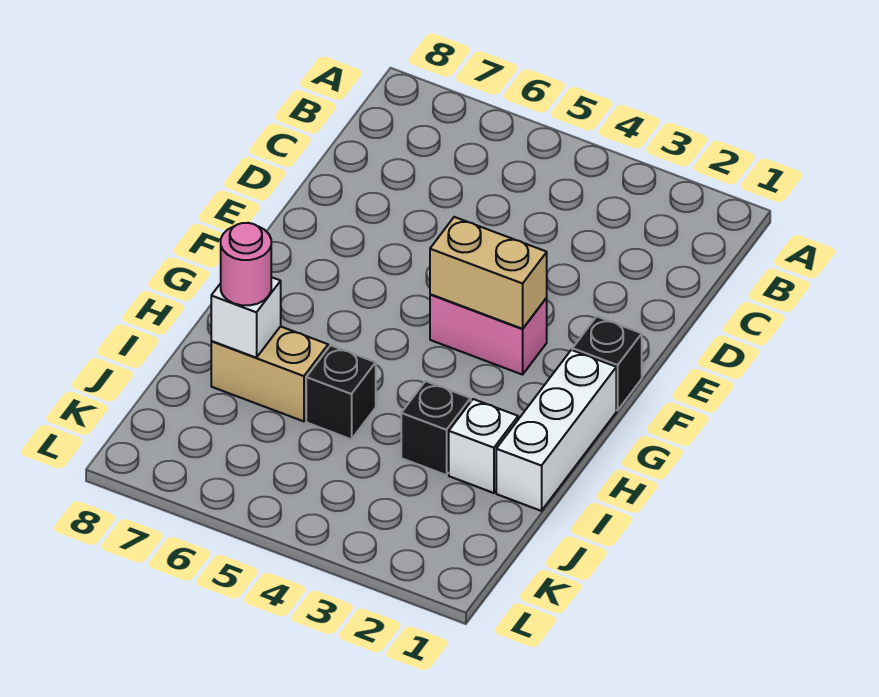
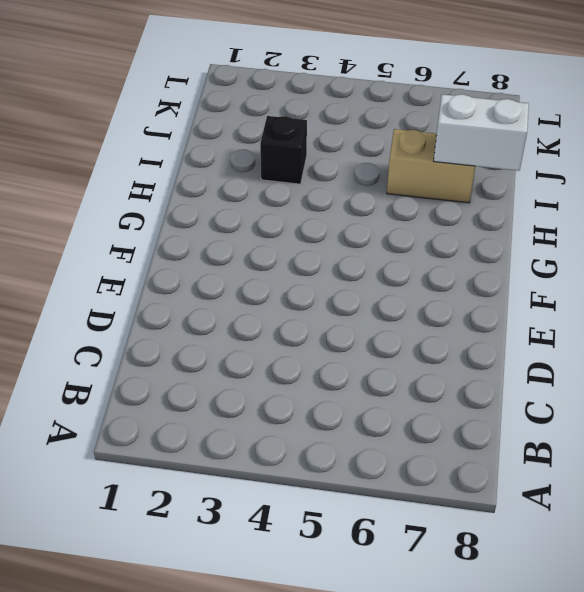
white 1x2 brick [434,94,529,171] -> white 1x1 brick [211,277,281,358]
none -> black 1x1 brick [572,317,642,410]
none -> pink 1x2 brick [430,294,547,375]

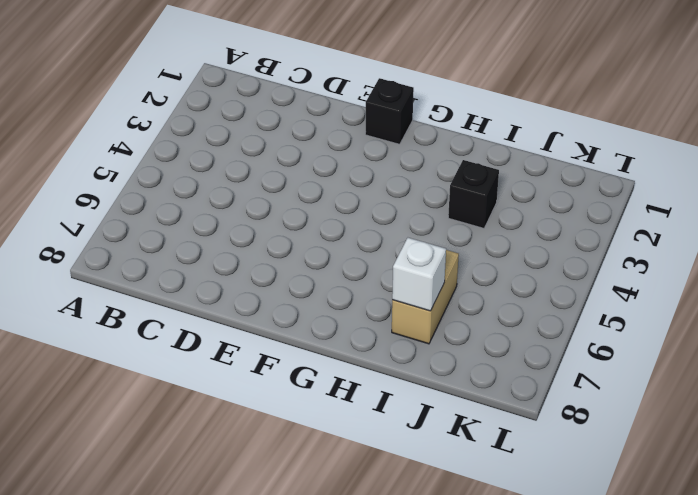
none -> pink 1x2 brick [430,294,547,375]
none -> white 1x3 brick [496,350,616,511]

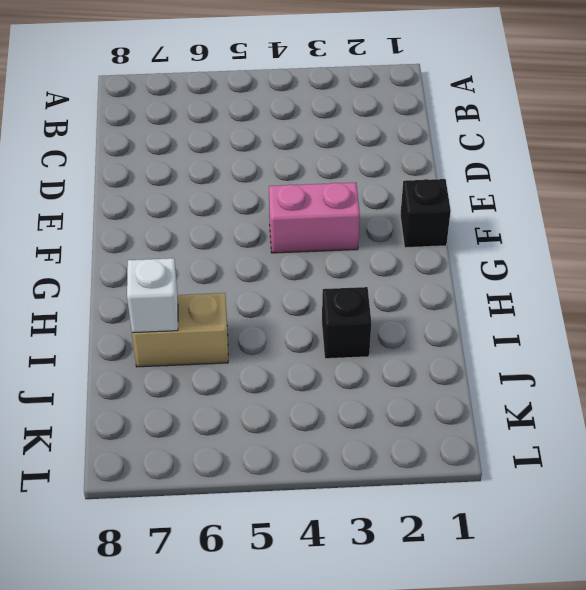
none -> white 1x3 brick [496,350,616,511]
none -> white 1x1 brick [449,399,518,493]

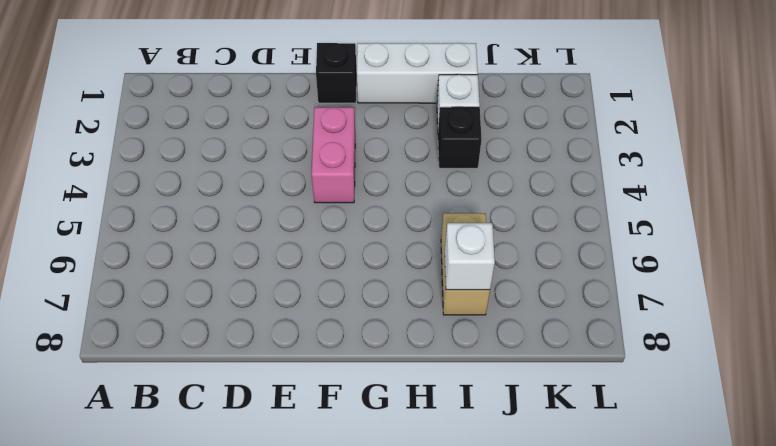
none -> black 1x1 brick [306,345,376,439]
none -> tan 1x2 brick [430,217,547,329]

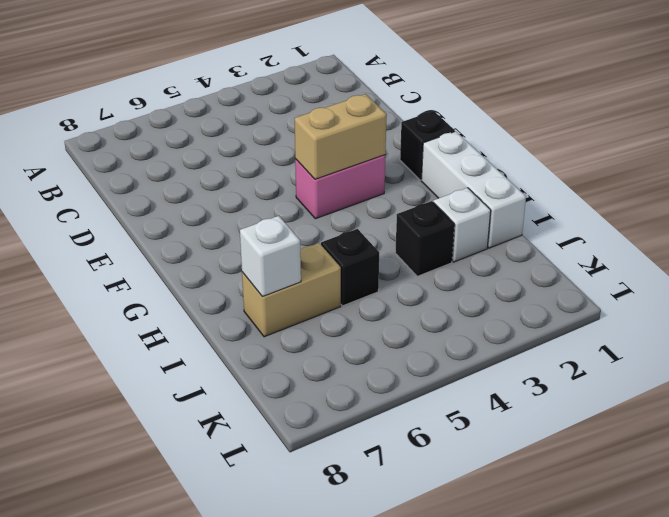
none -> pink 1x1 round brick [221,223,271,305]

